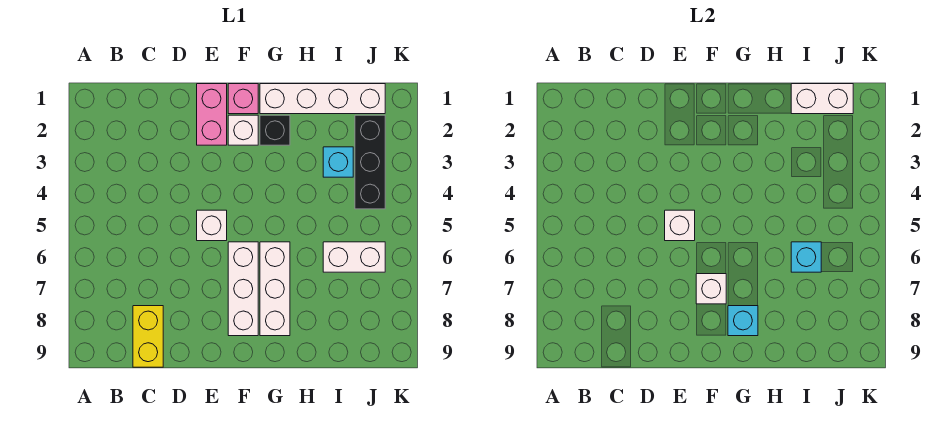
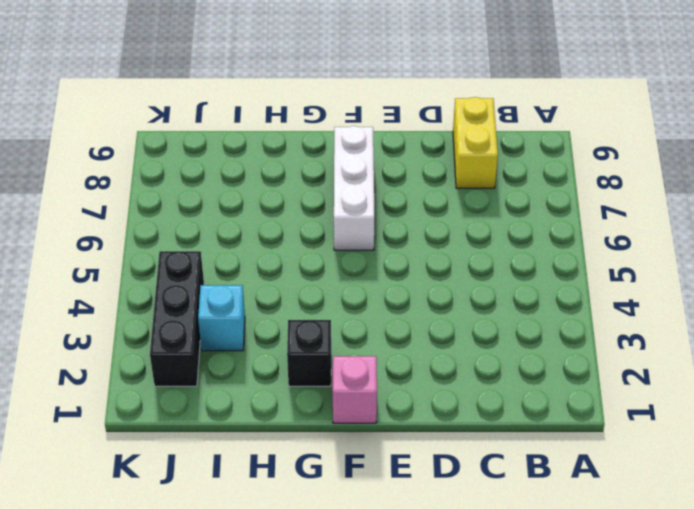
none -> pink 1x2 brick [197,84,227,145]
none -> white 1x1 brick [197,210,227,241]
none -> white 1x1 brick [228,115,258,145]

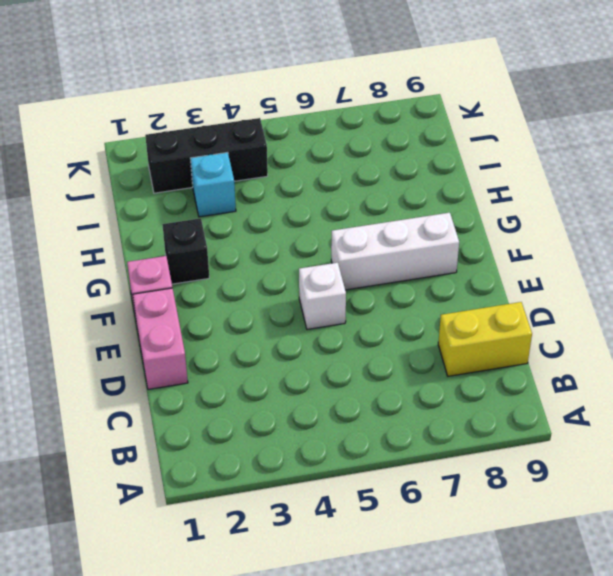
pink 1x2 brick [133,288,188,389] -> pink 1x2 brick turned to [197,84,227,145]
none -> white 1x1 brick [228,115,258,145]
none -> white 1x4 brick [260,84,385,114]
none -> white 1x3 brick [260,242,290,336]

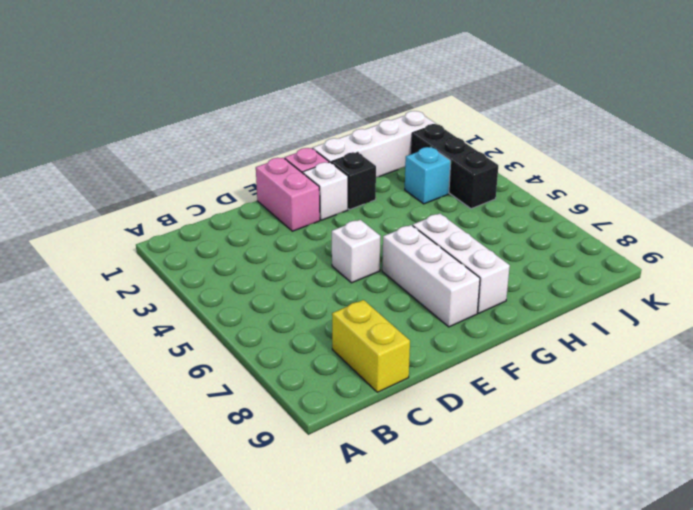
none -> white 1x2 brick [323,242,385,272]
none -> white 1x1 brick [665,210,695,241]
none -> white 1x1 brick [696,274,726,304]

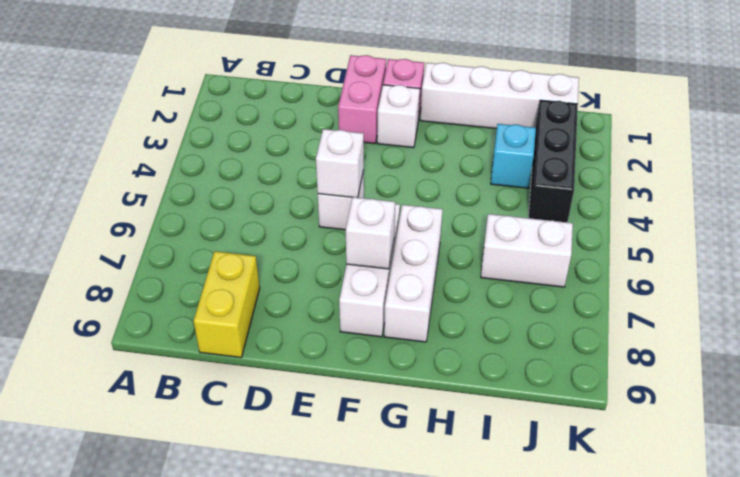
none -> black 1x1 brick [260,115,290,145]
none -> cyan 1x1 brick [728,306,758,336]
none -> white 1x2 brick [791,84,853,114]

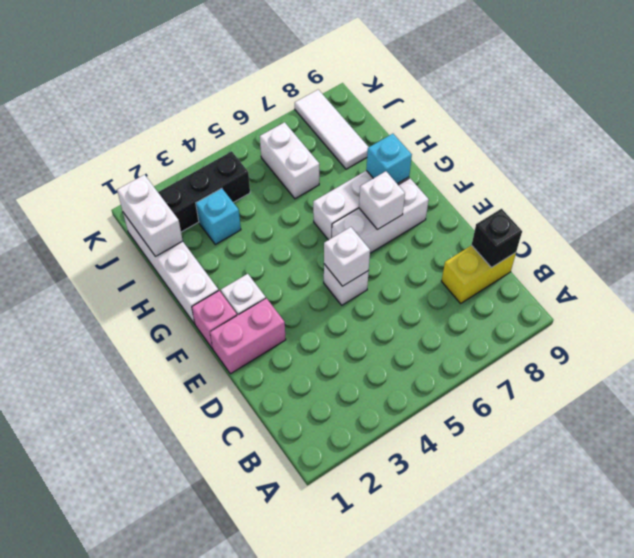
black 1x1 brick [472,209,522,268] -> black 1x1 brick moved to [260,115,290,145]
white 1x3 tile [295,90,368,169] -> none
none -> cyan 1x1 brick [791,242,821,272]

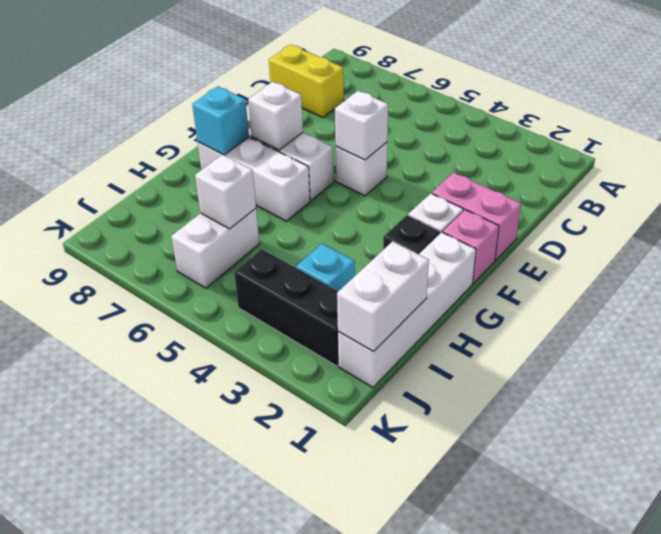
white 1x1 brick [195,155,256,229] -> cyan 1x1 brick [791,242,821,272]

